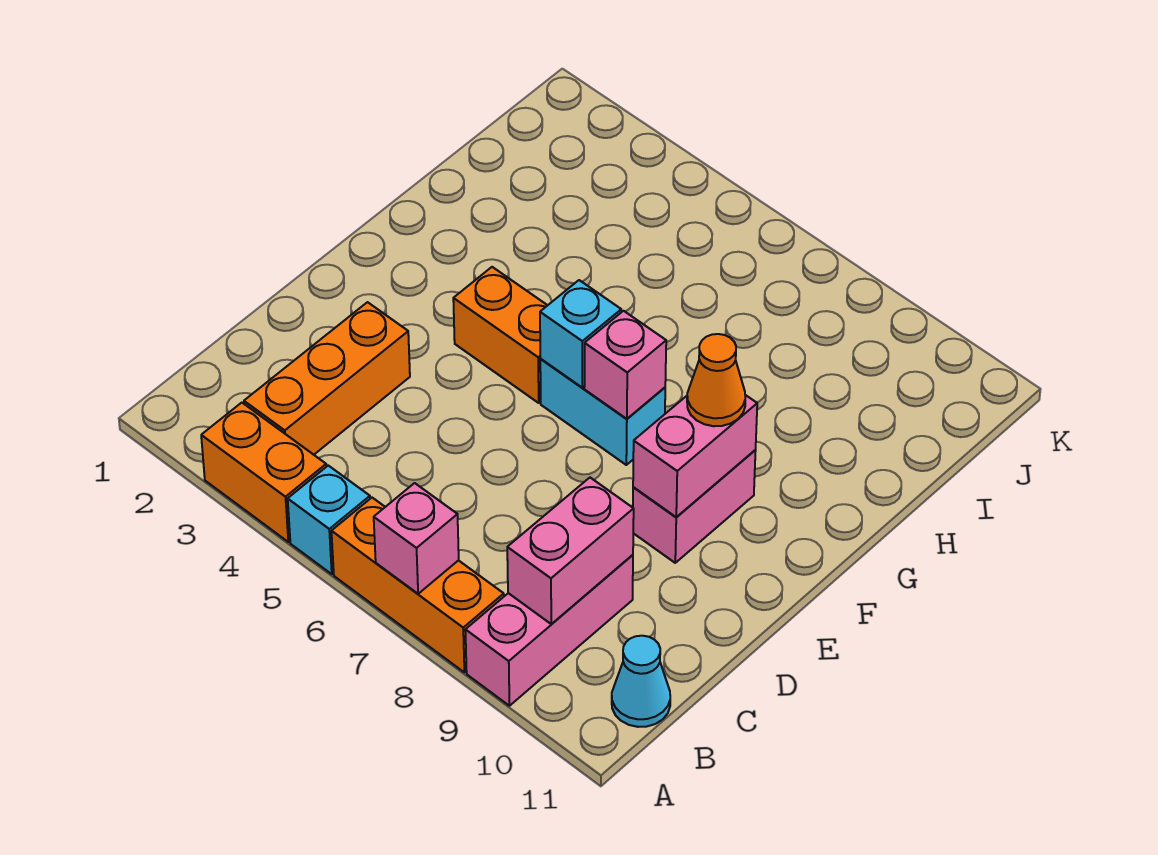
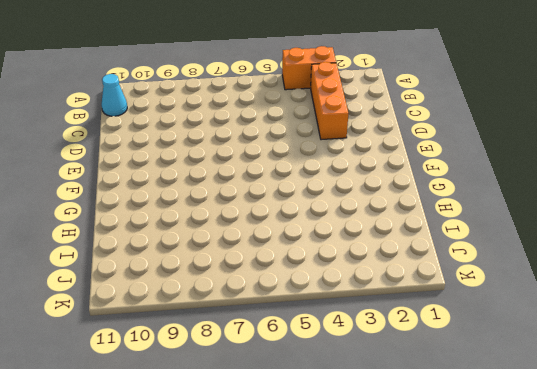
none -> cyan 1x1 brick [288,466,370,574]
none -> orange 1x3 brick [331,498,504,672]
none -> pink 1x3 brick [465,555,633,706]

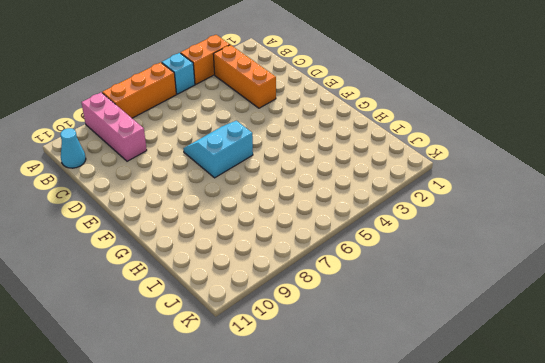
cyan 2x2 slope [183,121,253,178] -> cyan 1x2 brick [540,359,665,465]
none -> pink 1x2 brick [633,450,756,563]
none -> orange 1x2 brick [453,267,548,403]
none -> pink 1x1 brick [374,483,459,594]

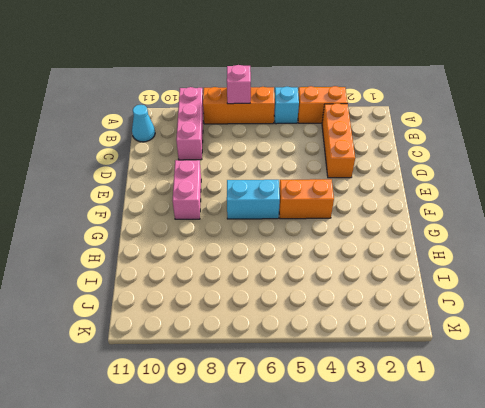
none -> pink 1x2 brick [507,478,634,624]
none -> pink 1x2 brick [633,395,757,517]
none -> cyan 1x1 brick [540,280,621,388]

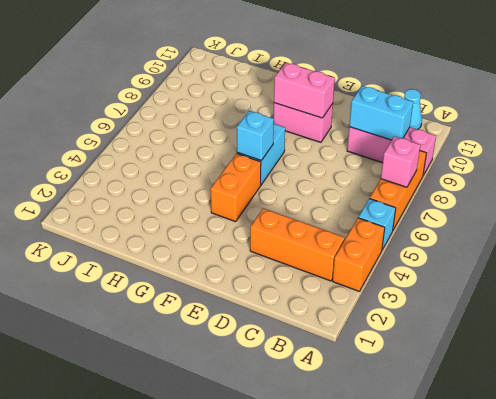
cyan 1x2 brick [349,86,413,140] -> pink 1x2 brick [507,478,634,624]
none -> pink 1x1 brick [584,311,666,419]
none -> orange 1x1 cone [687,334,745,426]

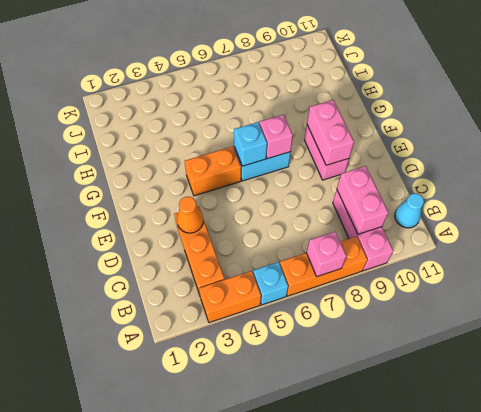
orange 1x1 cone [177,197,203,233] -> orange 1x1 cone moved to [687,334,745,426]

